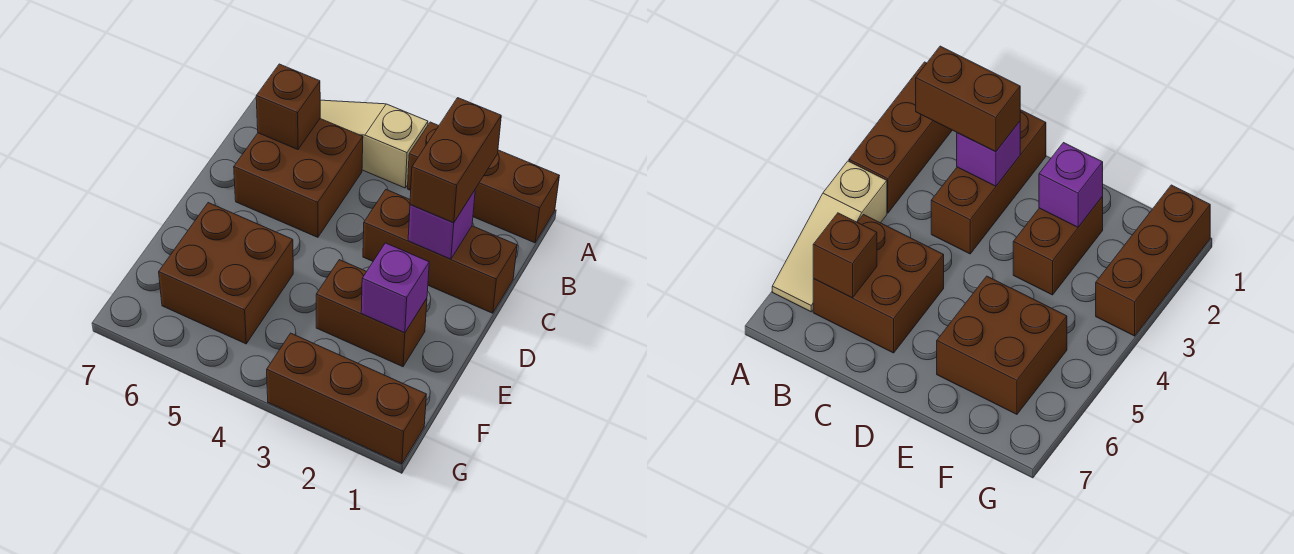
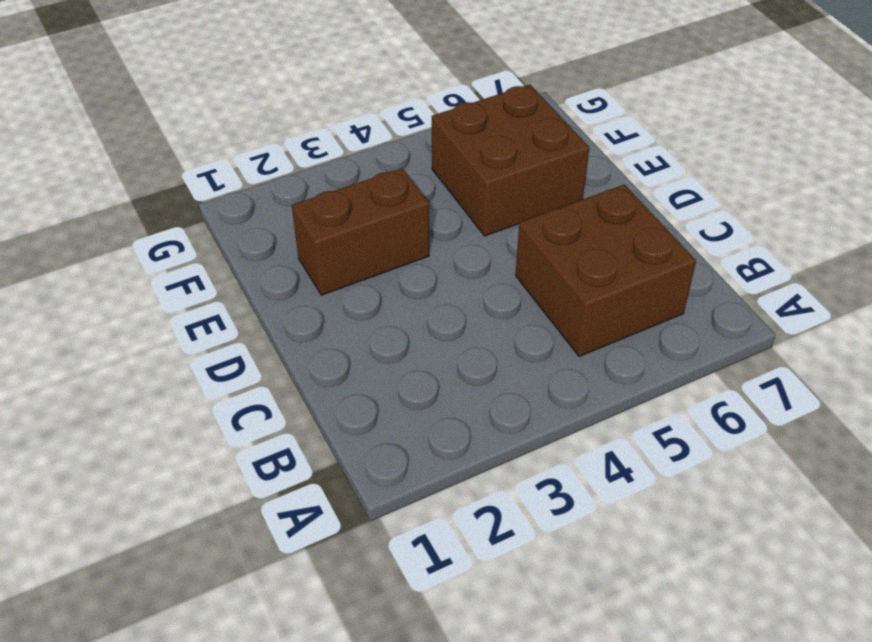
none -> brown 1x3 brick [407,122,559,243]
none -> tan 1x3 slope [320,100,428,188]

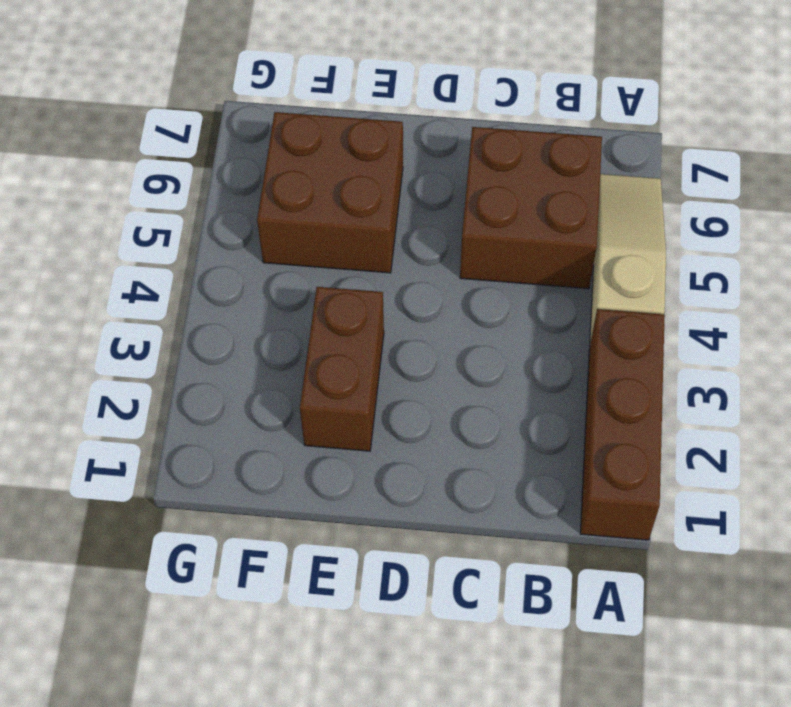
none -> brown 1x3 brick [363,190,517,313]
none -> brown 1x3 brick [267,333,426,464]

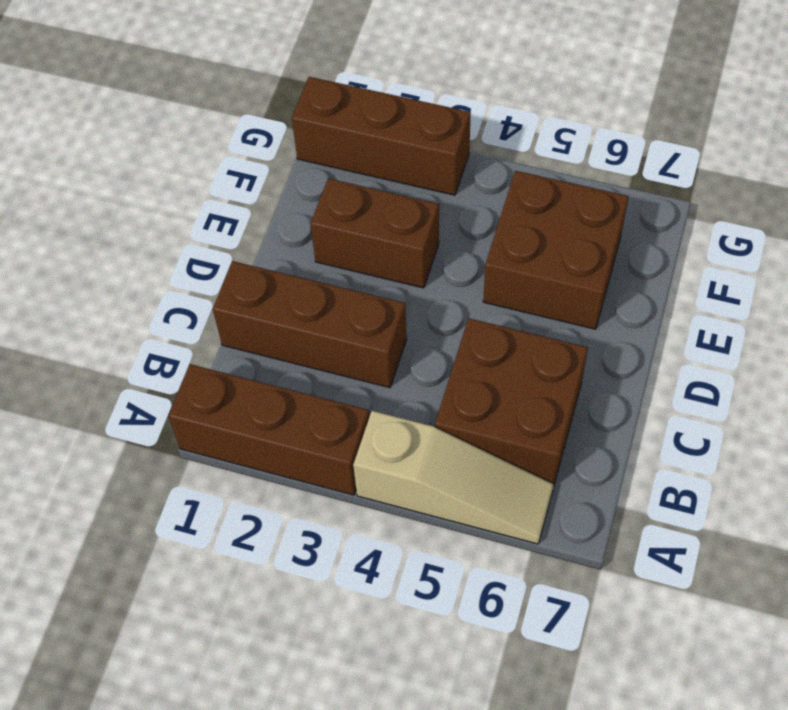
none -> brown 1x1 brick [256,64,320,149]
none -> purple 1x1 brick [408,190,475,259]

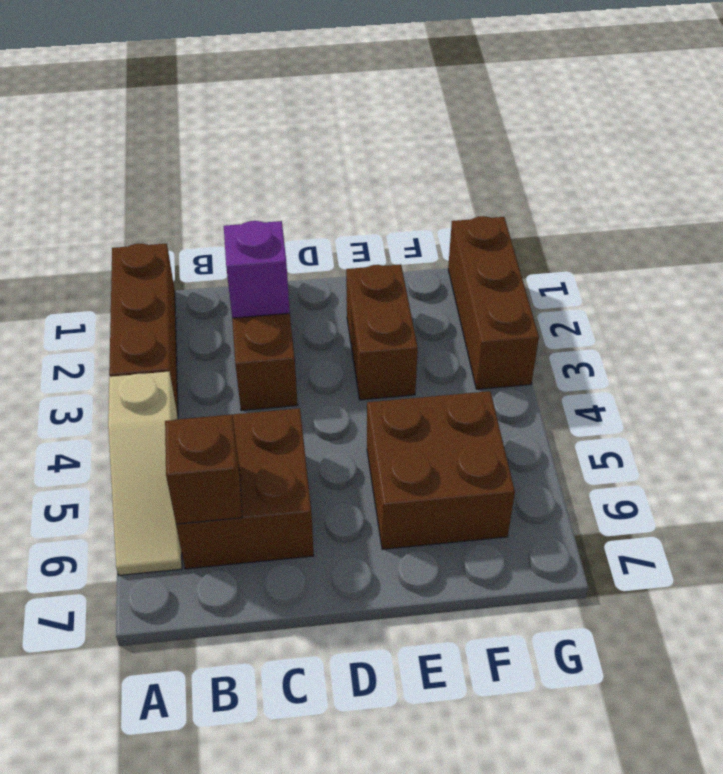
none -> purple 1x1 brick [361,243,429,333]
none -> brown 1x2 brick [410,98,501,223]

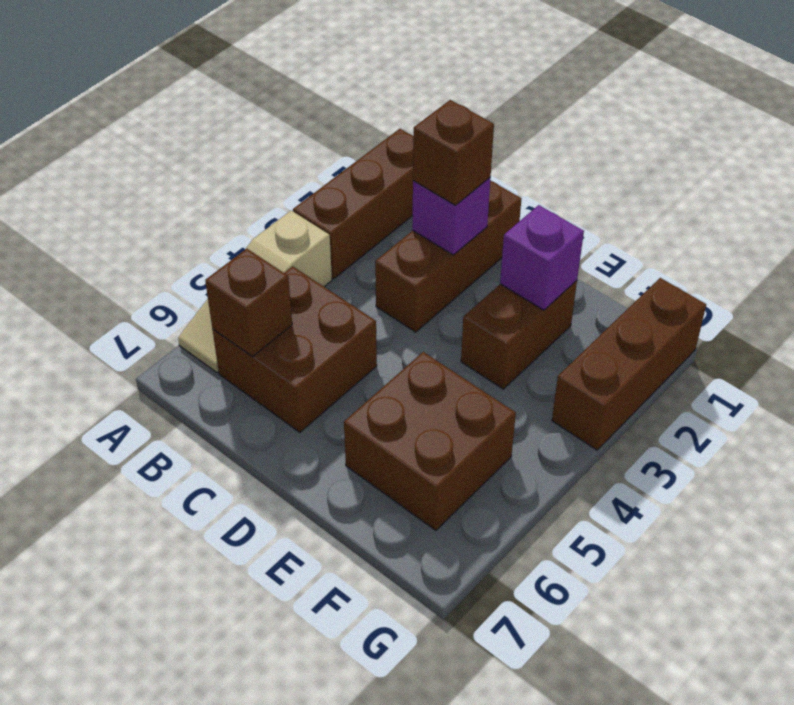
brown 1x1 brick [413,100,494,205] -> brown 1x2 brick [410,98,501,223]

